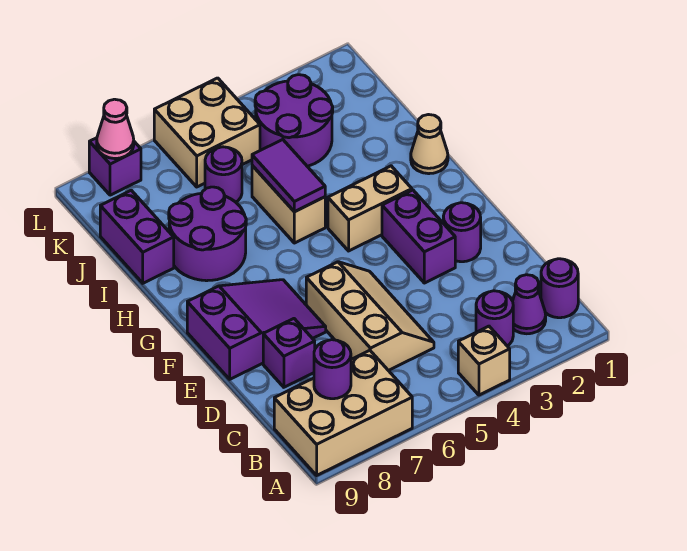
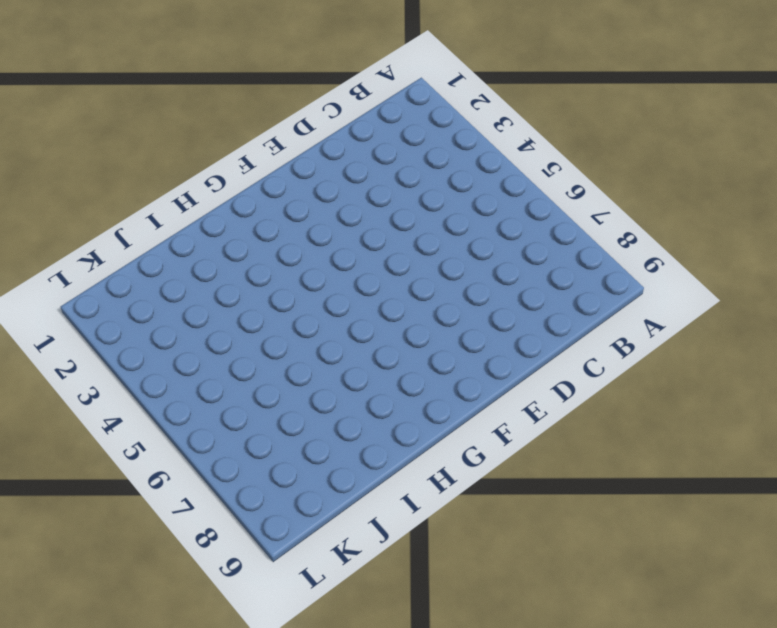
none -> tan 1x1 brick [458,326,510,395]
none -> tan 2x3 brick [274,350,412,475]
none -> purple 1x1 round brick [541,259,578,318]

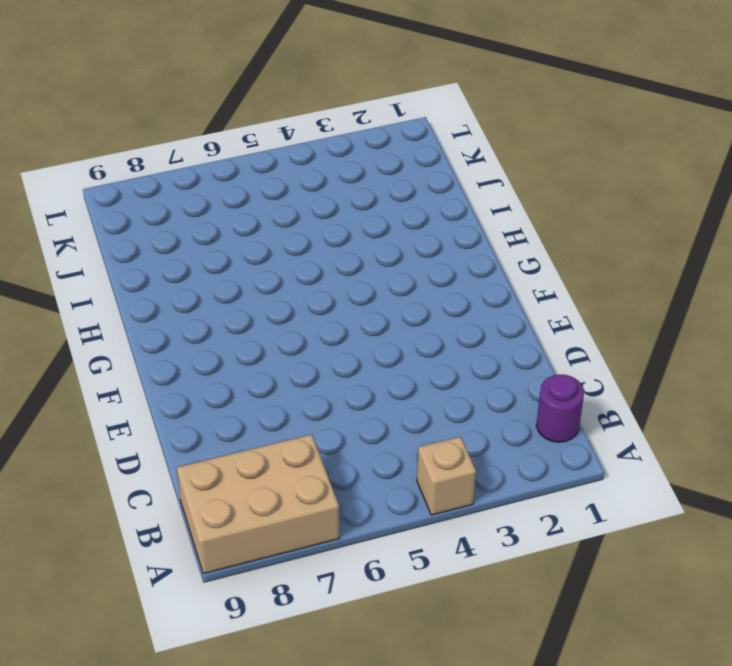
none -> purple 1x1 cone [513,275,546,334]
none -> purple 1x1 round brick [476,291,513,346]
none -> tan 2x3 slope [306,262,434,371]

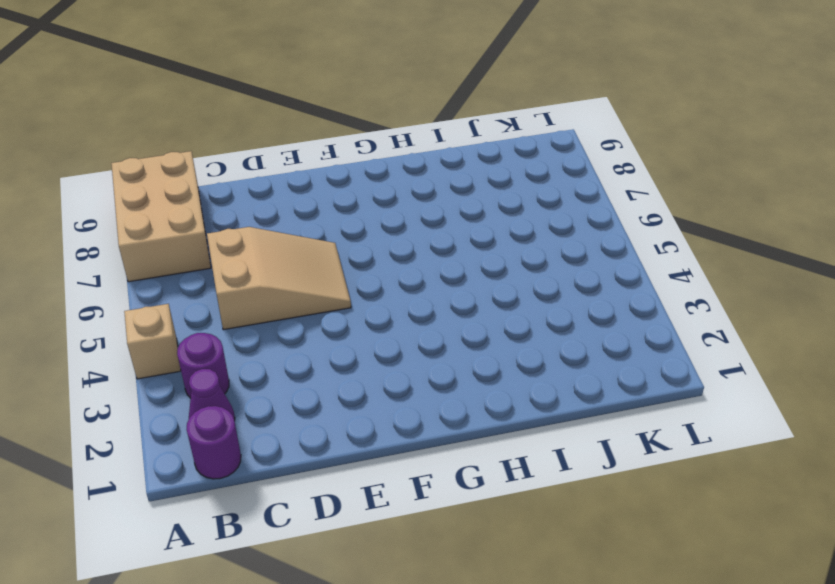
tan 2x3 slope [207,227,351,330] -> tan 2x3 slope turned to [306,262,434,371]
none -> purple 1x1 brick [263,319,315,387]
none -> purple 1x1 round brick [443,203,481,262]
none -> purple 1x2 brick [382,190,455,283]

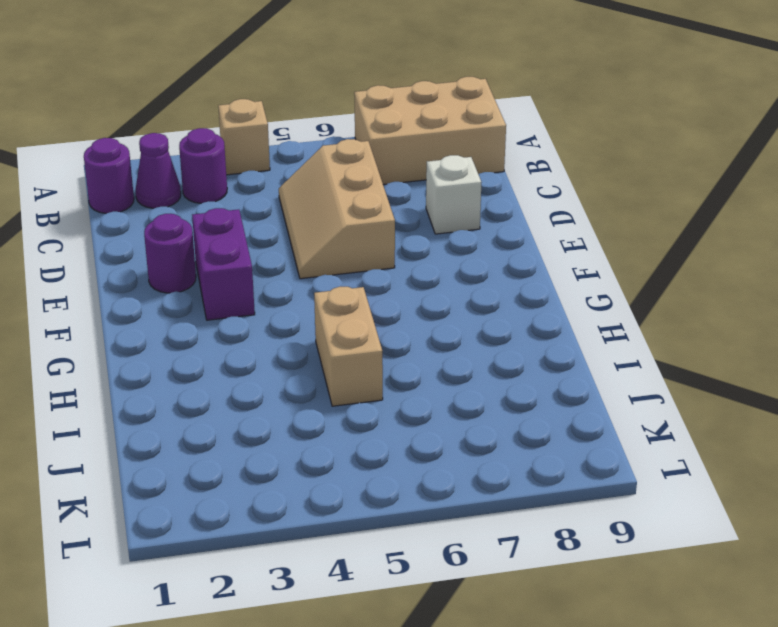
white 1x1 brick [426,155,481,234] -> purple 1x1 brick [263,319,315,387]
none -> purple 2x3 slope [187,280,326,379]
none -> tan 1x2 brick [328,166,412,251]
none -> tan 1x1 cone [411,115,448,174]

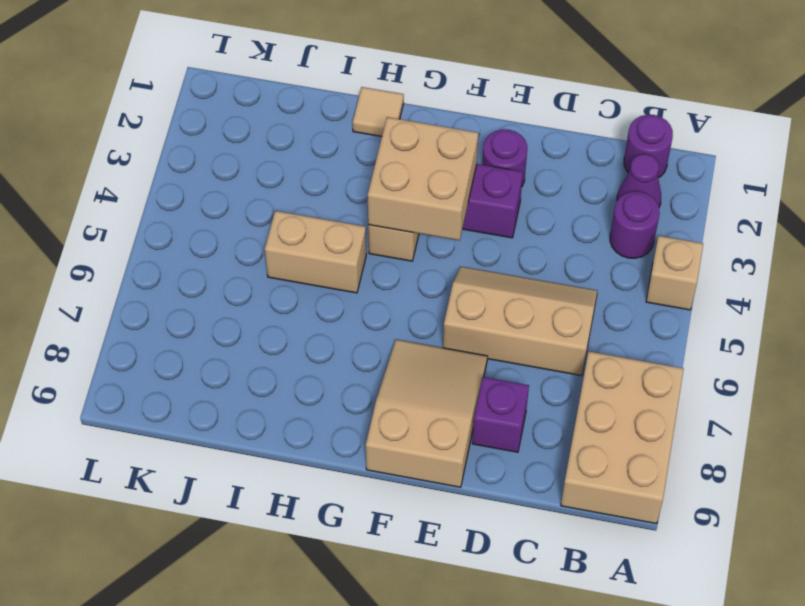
tan 2x3 slope [366,340,487,487] -> purple 2x3 slope [187,280,326,379]
tan 2x2 brick [368,117,478,240] -> tan 2x2 brick moved to [154,78,260,187]
tan 1x1 tile [353,87,404,137] -> tan 1x1 cone [411,115,448,174]
none -> purple 2x2 round brick [169,187,246,281]
none -> purple 1x2 brick [100,190,174,283]
none -> purple 2x2 round brick [255,75,333,166]

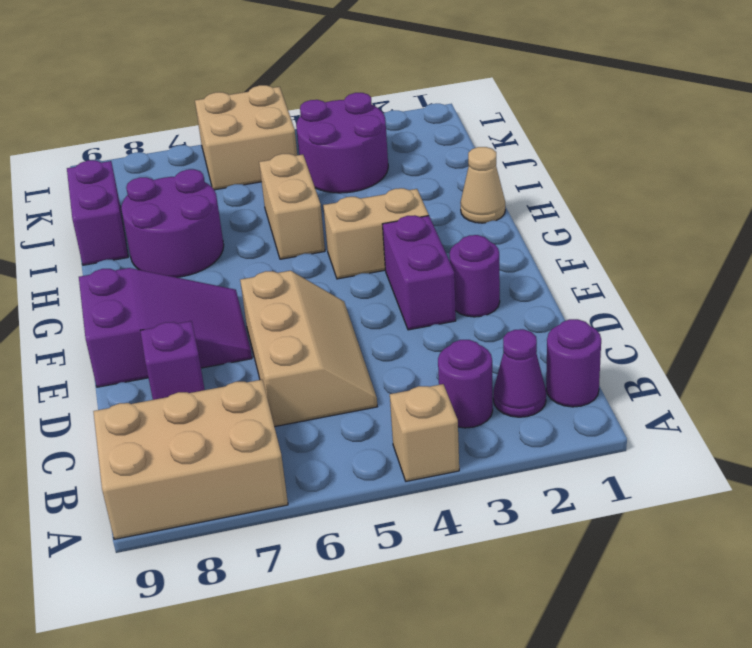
none -> purple 1x1 round brick [205,147,242,202]
none -> purple 1x1 brick [89,138,141,195]
none -> purple 1x1 round brick [314,340,351,399]

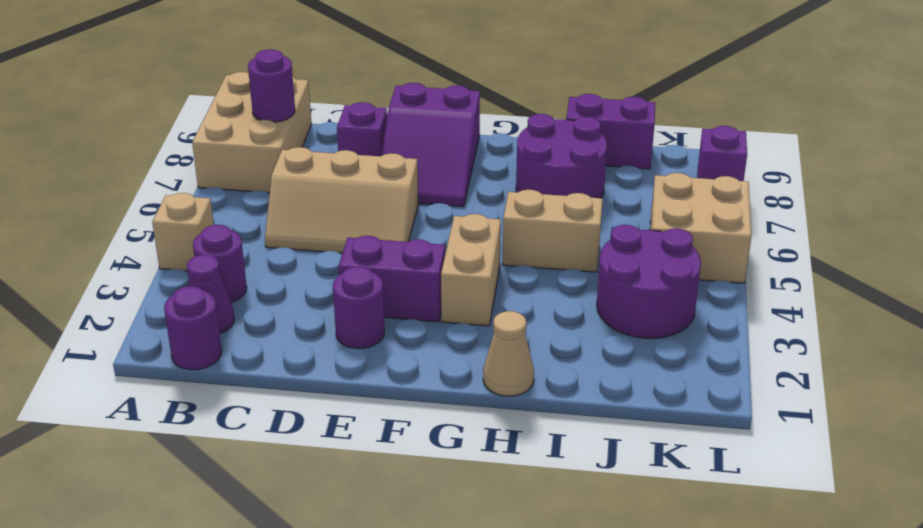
none -> purple 1x1 round brick [205,147,242,202]
none -> purple 1x2 tile [252,140,325,212]
none -> pink 1x1 cone [97,99,134,159]

